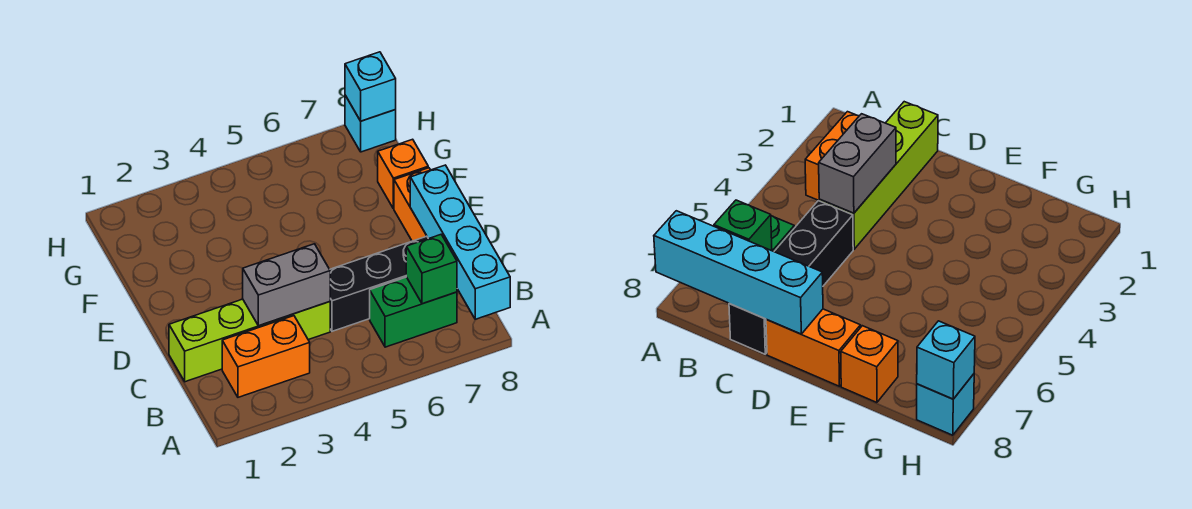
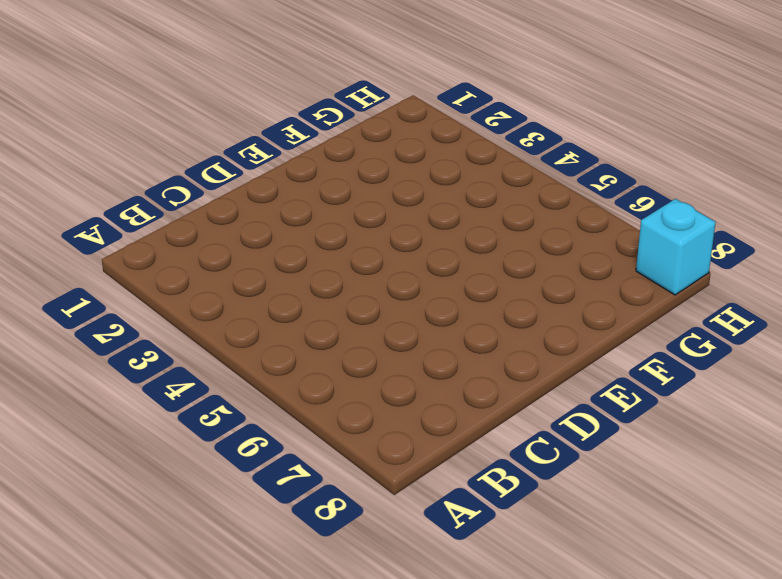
none -> orange 1x2 brick [222,316,310,397]
none -> green 1x2 brick [370,277,457,347]

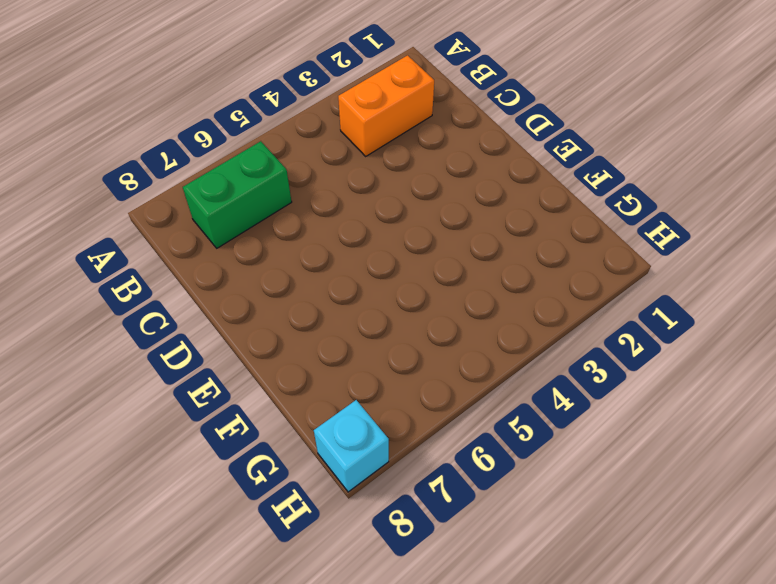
none -> lime 1x4 brick [169,299,330,382]
none -> black 1x4 brick [330,236,428,331]

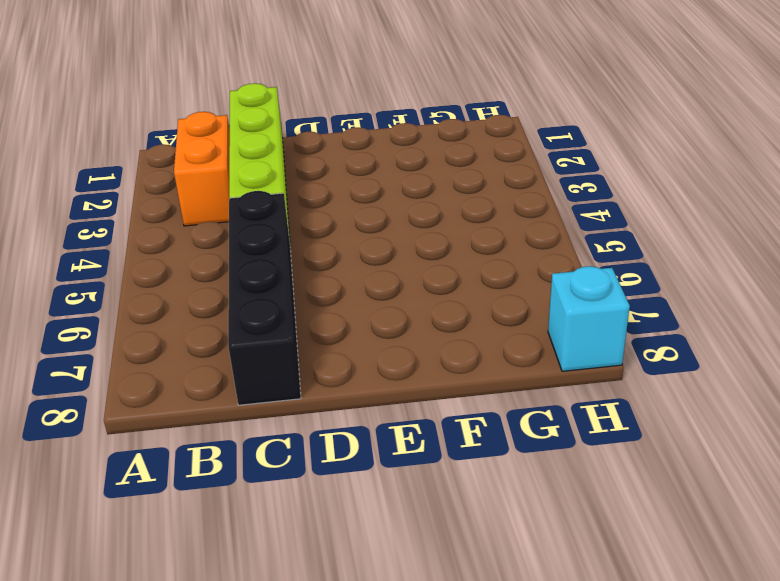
none -> green 1x2 brick [370,277,457,347]
none -> orange 1x2 brick [394,168,430,241]

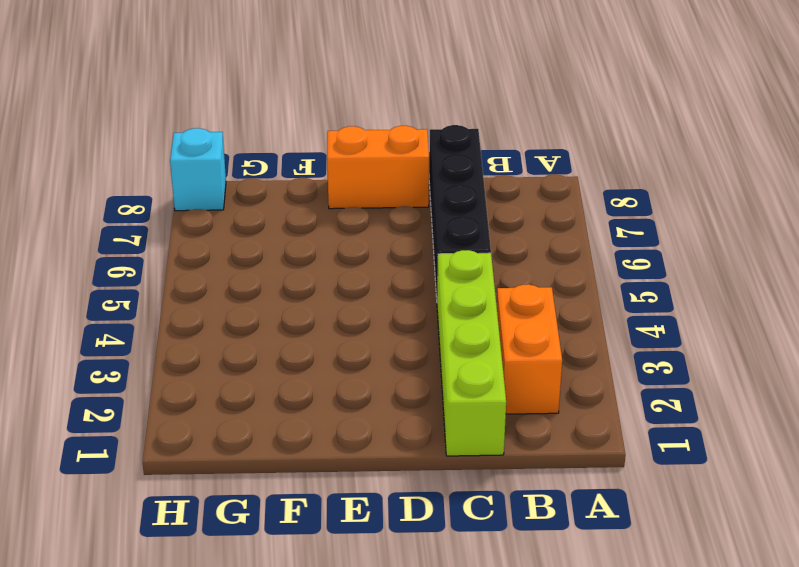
none -> green 1x2 brick [370,277,457,347]
none -> orange 1x1 brick [378,139,428,209]

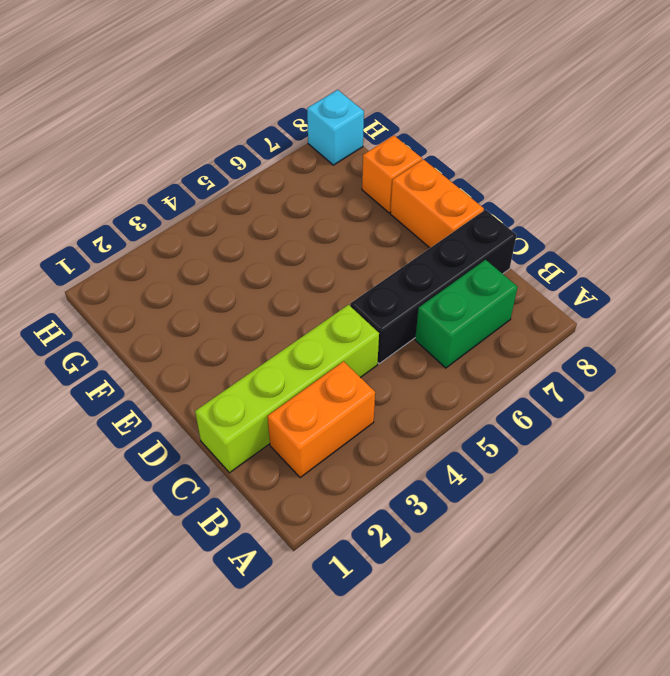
none -> cyan 1x4 brick [410,165,510,319]
none -> green 1x1 brick [406,235,457,304]

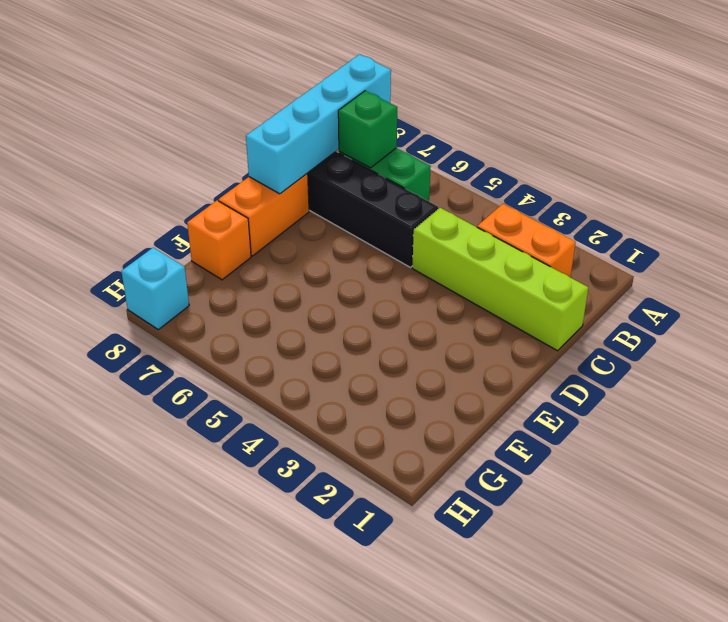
none -> grey 1x2 brick [243,244,330,326]
none -> cyan 1x1 brick [345,52,396,121]

